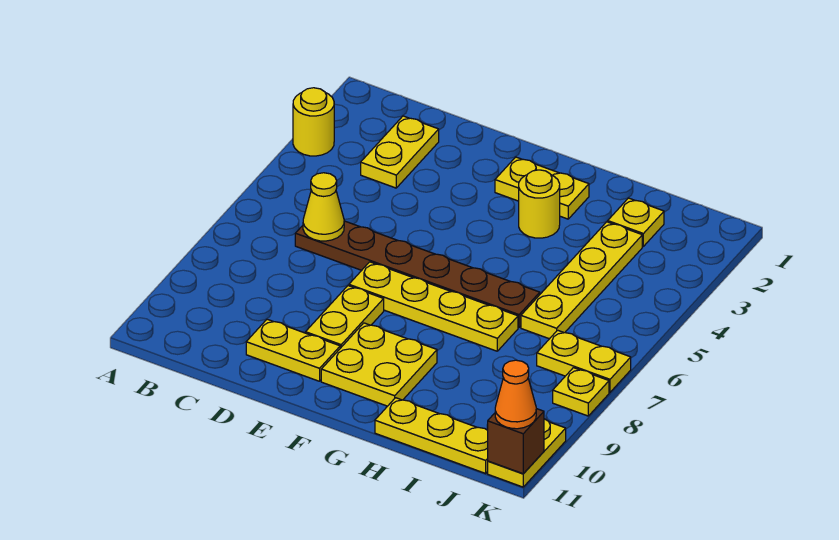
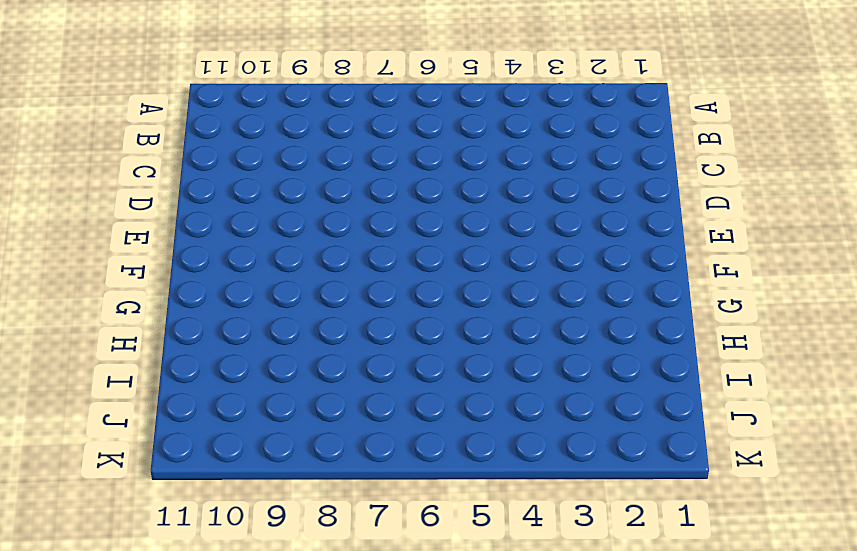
none -> yellow 1x1 round brick [293,88,334,156]
none -> yellow 1x2 plate [361,116,439,188]
none -> brown 1x6 plate [295,221,540,328]

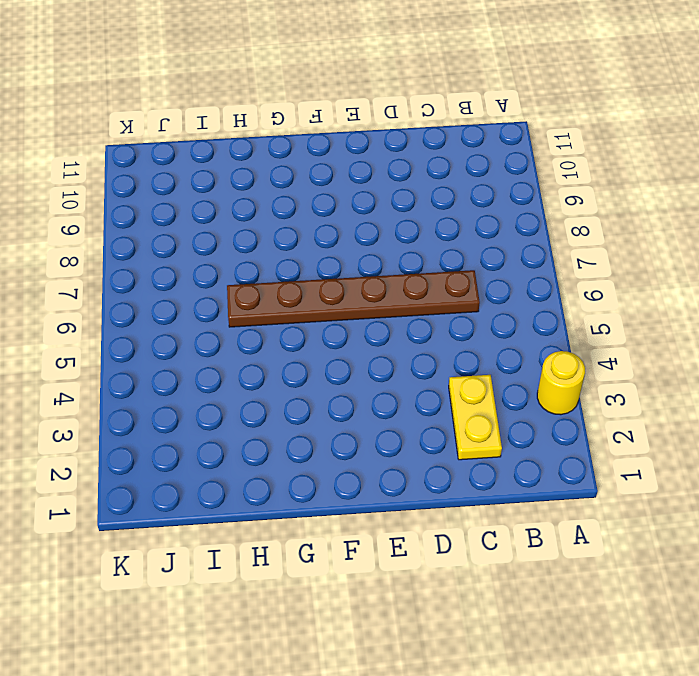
none -> yellow 1x2 plate [246,319,340,381]
none -> yellow 1x4 plate [349,262,518,351]
none -> yellow 1x2 plate [306,286,384,348]

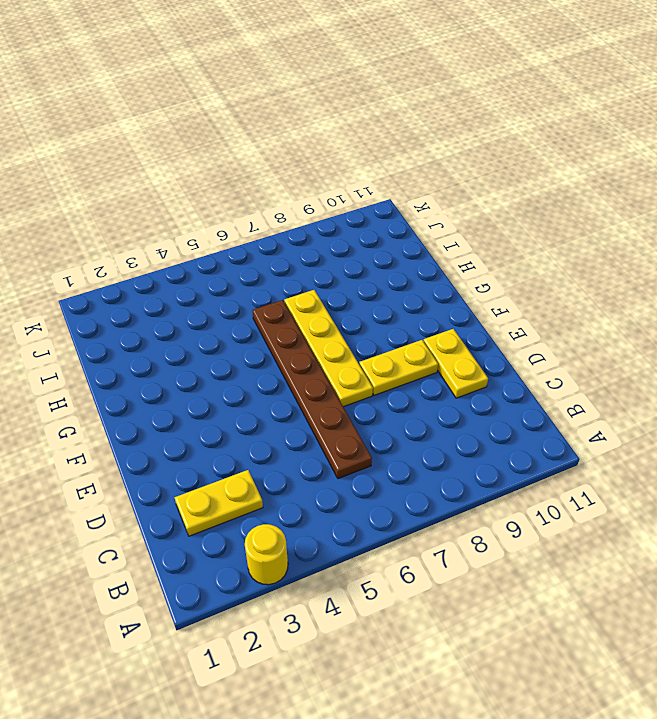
none -> yellow 1x2 plate [495,157,589,219]
none -> yellow 2x2 plate [321,323,437,406]
none -> yellow 1x1 round brick [519,170,560,238]

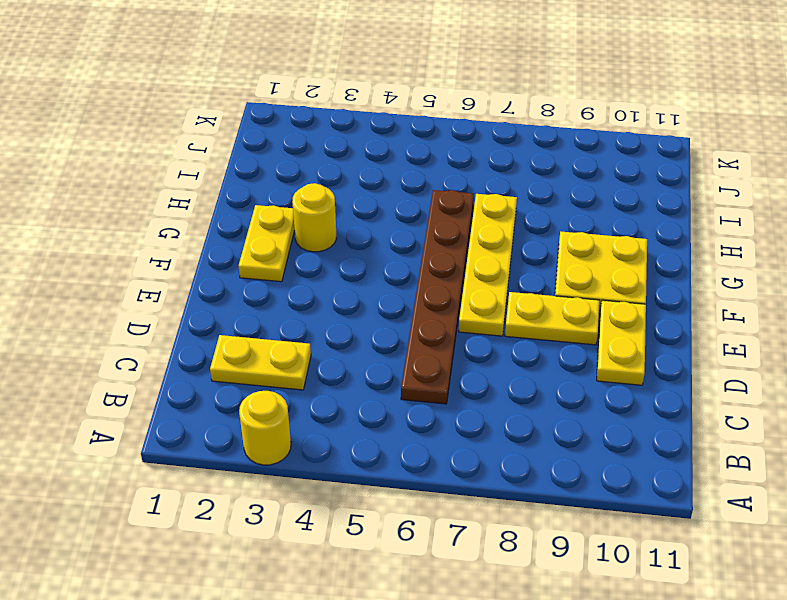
none -> yellow 1x3 plate [375,398,488,473]
none -> yellow 1x1 plate [608,198,664,246]
none -> yellow 1x4 plate [521,222,642,339]

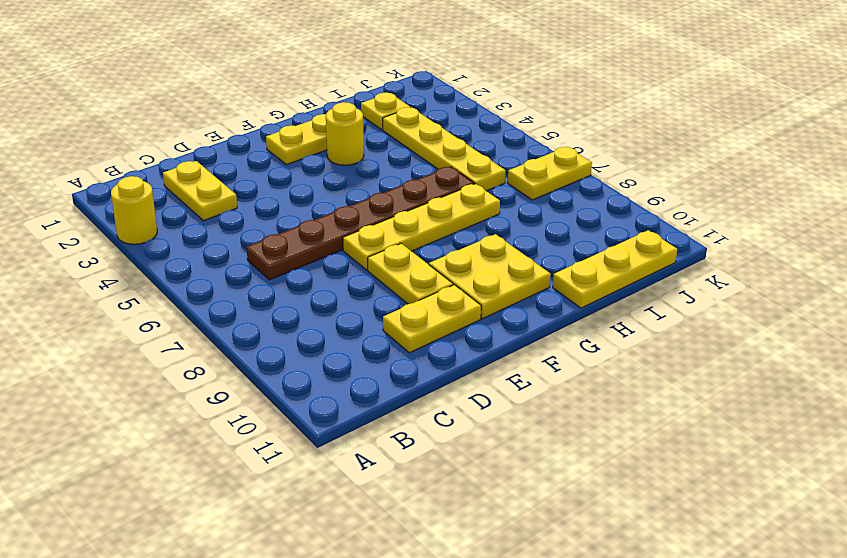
none -> yellow 1x1 plate [553,368,609,416]
none -> yellow 1x2 plate [488,419,566,487]
none -> yellow 1x1 cone [303,173,344,241]

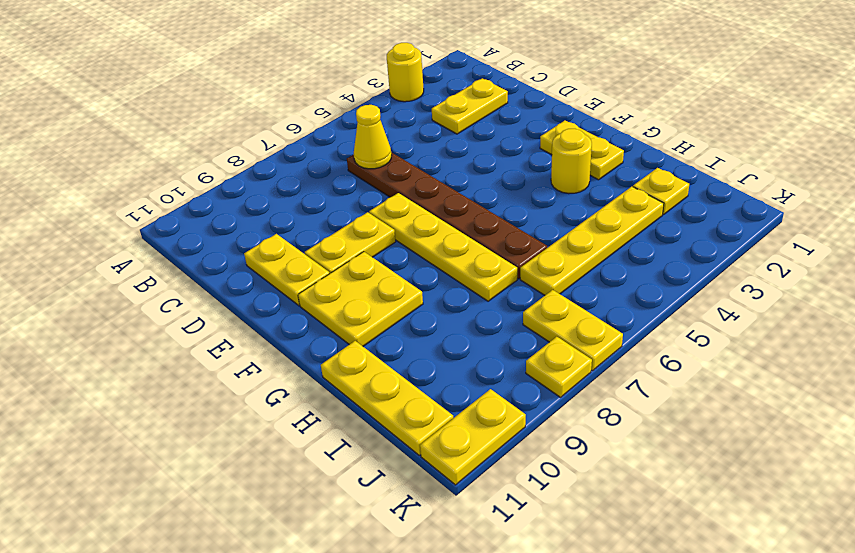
none -> brown 1x1 brick [488,409,544,474]
none -> orange 1x1 cone [495,360,536,429]

